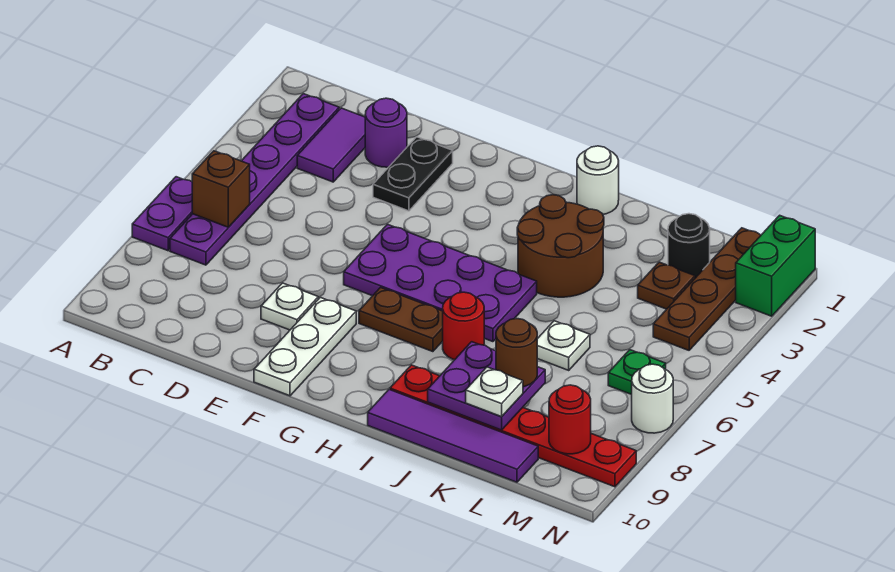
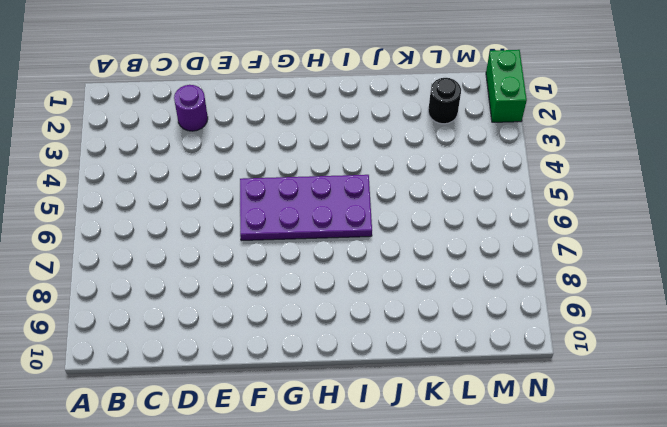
none -> purple 1x2 plate [132,177,192,251]
none -> purple 1x6 plate [170,94,339,265]
none -> purple 1x2 tile [297,108,365,182]

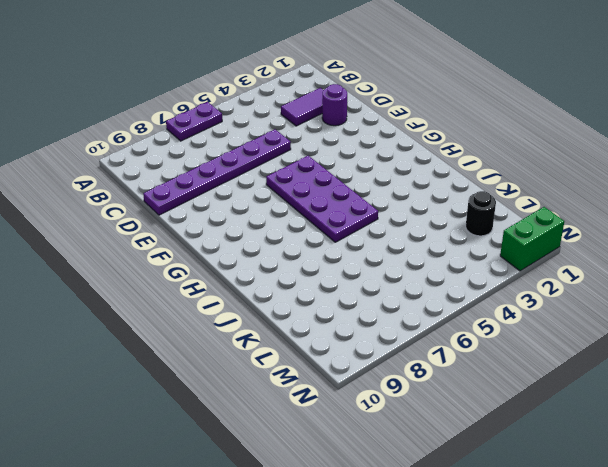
purple 1x6 plate [143,130,291,215] -> purple 1x6 plate moved to [170,94,339,265]
none -> black 1x2 plate [373,137,453,211]
none -> white 1x1 plate [261,283,318,330]
none -> white 1x3 plate [254,297,356,396]

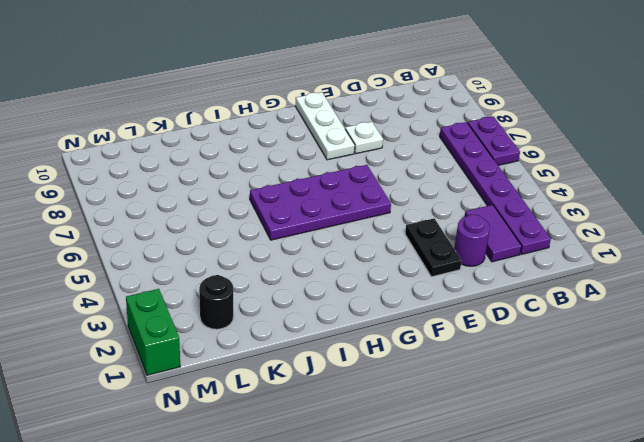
none -> brown 1x2 plate [359,288,443,352]
none -> white 1x1 round brick [577,146,619,214]
none -> brown 2x2 round brick [517,195,604,297]

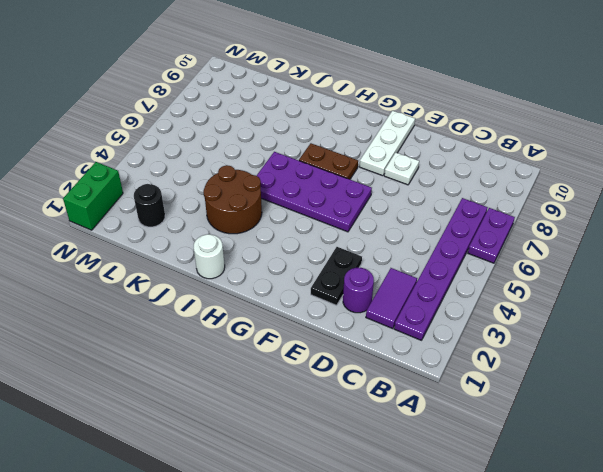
none -> red 1x1 round brick [443,292,484,360]
none -> red 1x6 plate [390,365,636,487]
none -> purple 1x4 tile [368,390,538,482]

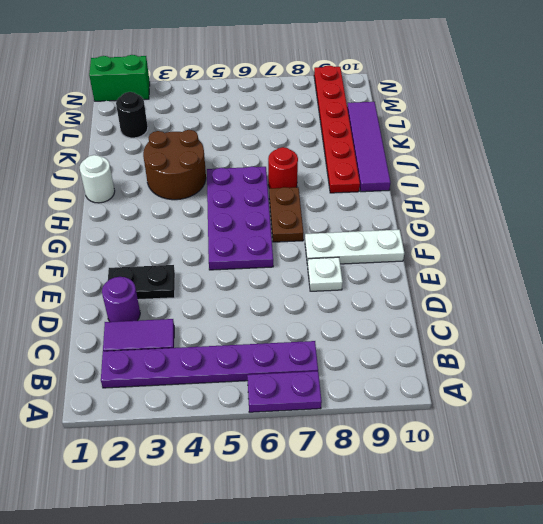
none -> white 1x1 plate [537,321,590,370]
none -> brown 1x1 plate [638,262,695,309]
none -> brown 1x4 plate [653,228,761,350]

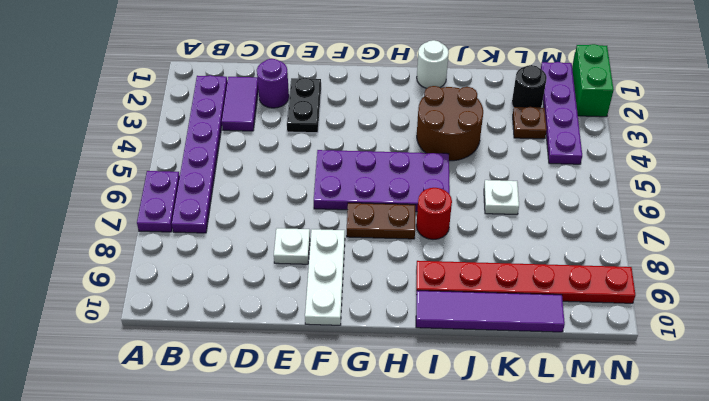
purple 1x4 plate [541,62,582,164] -> brown 1x4 plate [653,228,761,350]
none -> green 1x1 plate [608,350,666,395]
none -> white 1x1 round brick [632,364,673,433]
none -> brown 1x1 brick [192,151,250,227]

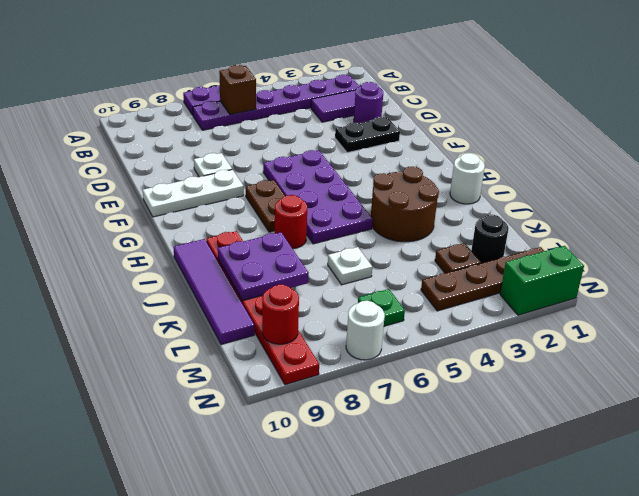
none -> brown 1x1 round brick [496,319,537,387]
none -> white 1x1 plate [466,367,523,417]

